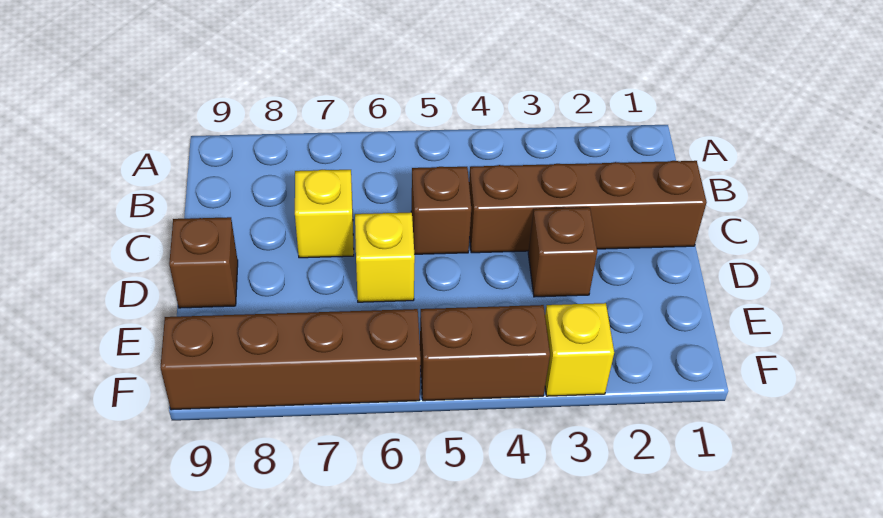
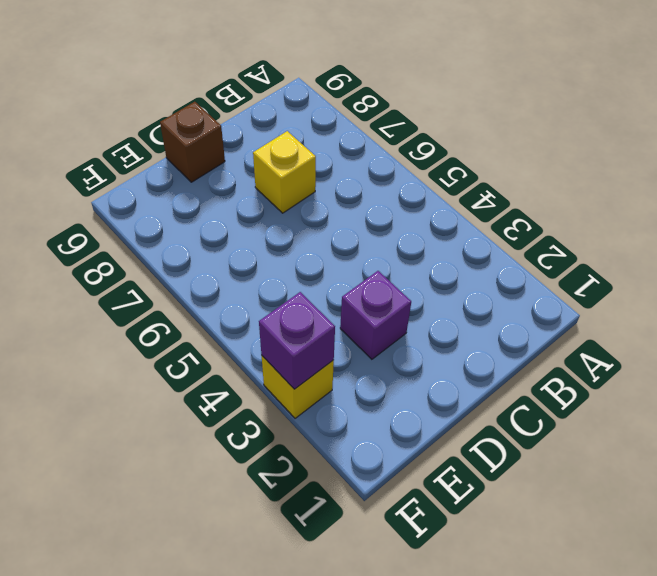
purple 1x1 brick [340,271,411,359] -> brown 1x1 brick [528,208,597,297]
purple 1x1 brick [259,292,335,389] -> none
none -> brown 1x4 brick [469,161,707,253]
none -> brown 1x1 brick [411,167,471,254]

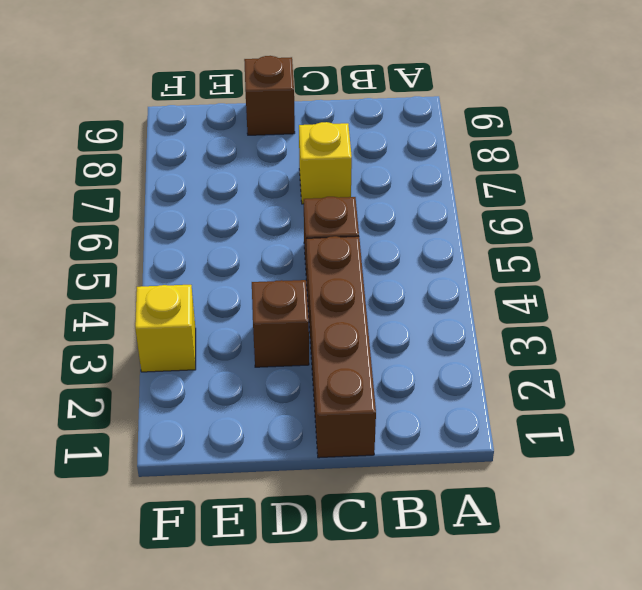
none -> yellow 1x1 brick [355,212,415,302]
none -> brown 1x2 brick [420,305,550,401]

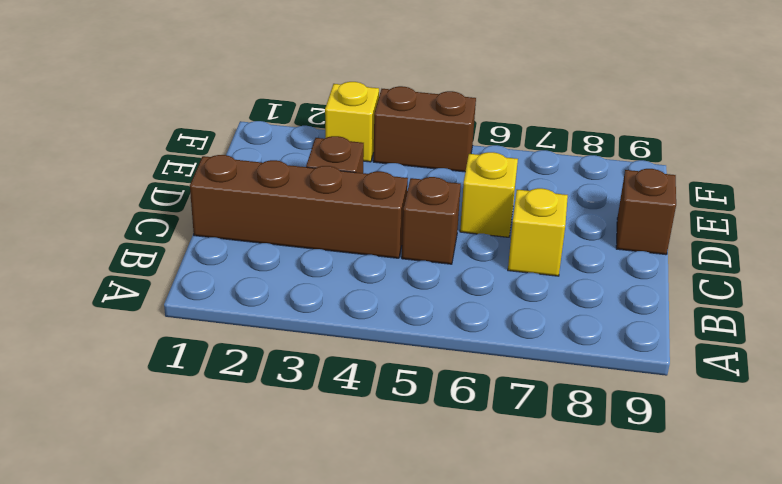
none -> brown 1x4 brick [160,309,421,410]

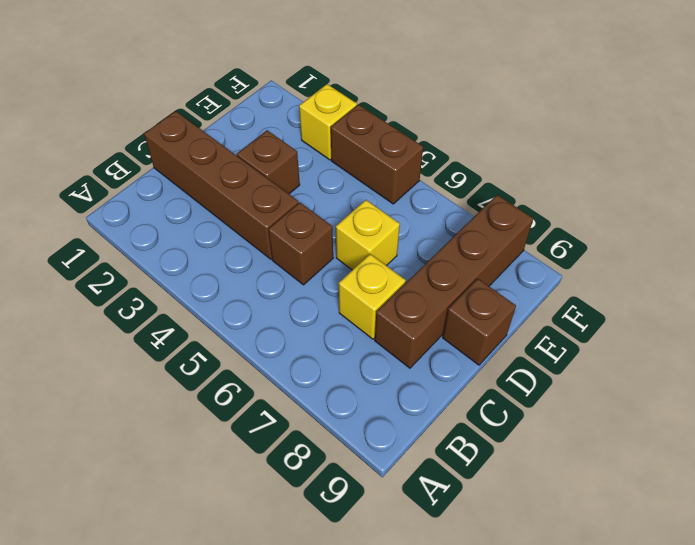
brown 1x4 brick [375,195,533,368] -> brown 1x4 brick turned to [160,309,421,410]

